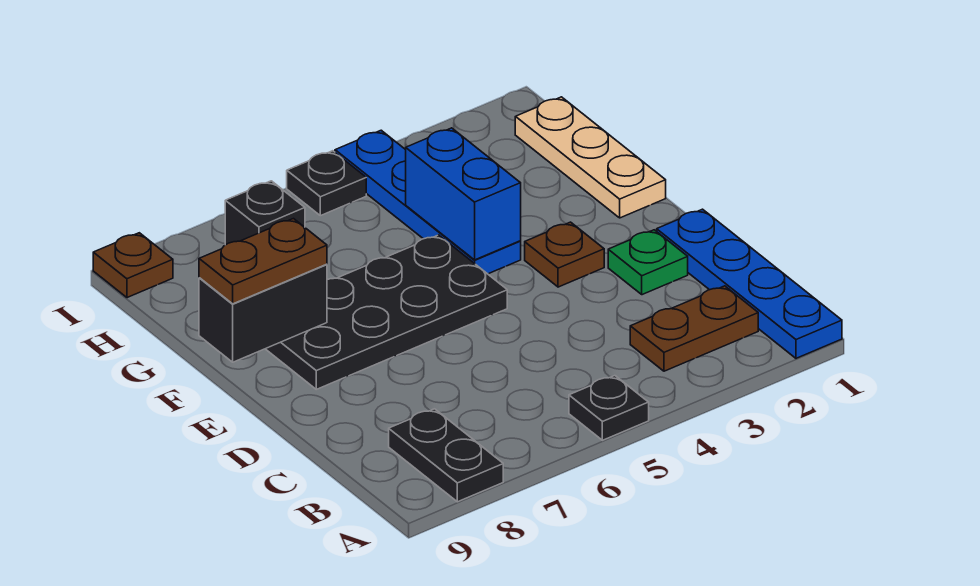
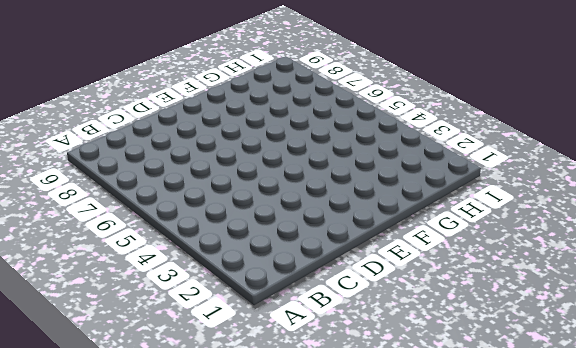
none -> blue 1x4 plate [657,209,842,358]
none -> black 1x1 plate [569,376,649,440]
none -> black 1x2 plate [389,409,503,502]

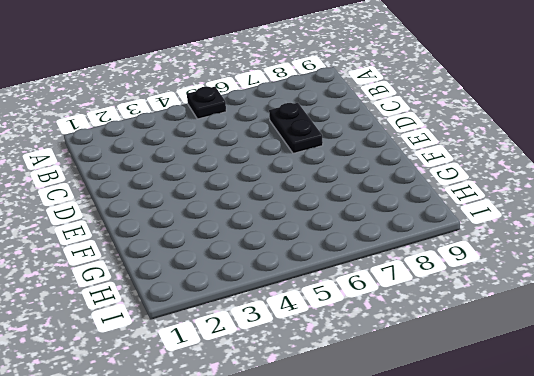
black 1x2 plate [269,103,323,153] -> black 1x2 plate moved to [389,409,503,502]
none -> blue 1x4 plate [657,209,842,358]
none -> brown 1x2 plate [630,286,758,371]
none -> green 1x1 plate [608,230,688,295]

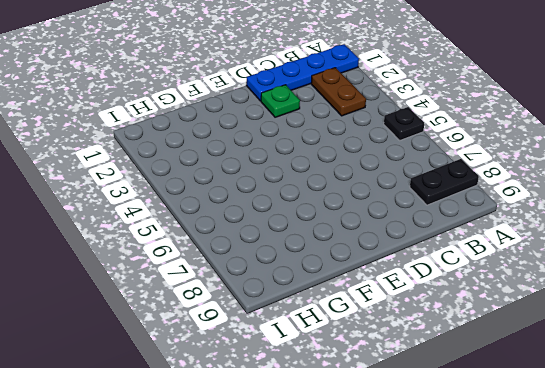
none -> brown 1x1 plate [525,222,604,287]
none -> black 2x4 plate [266,235,507,389]
none -> tan 1x3 plate [515,97,666,218]

